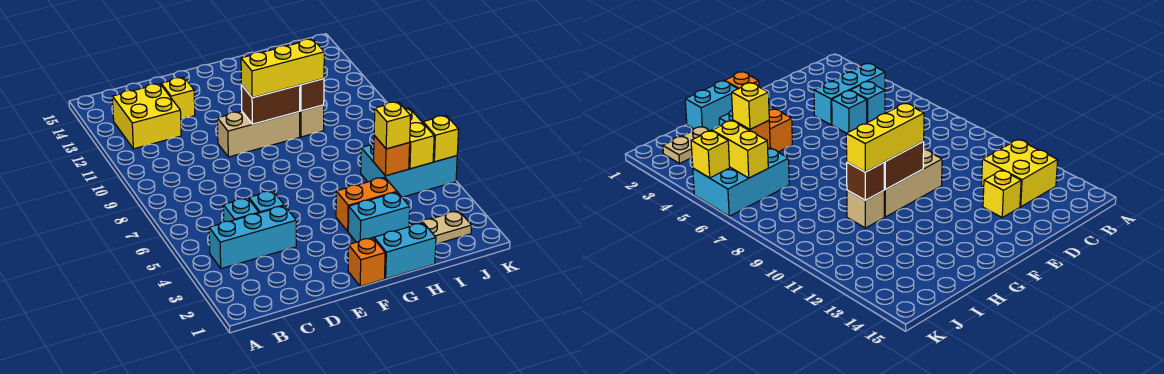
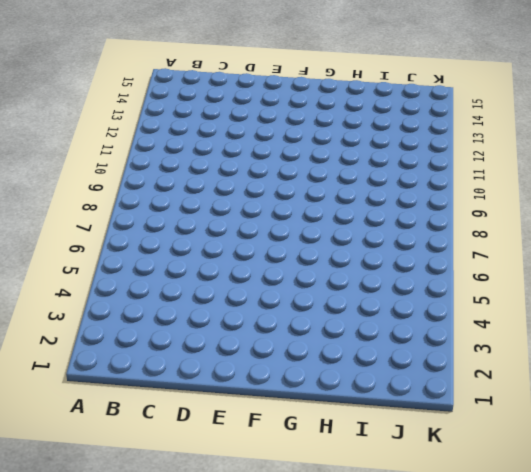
none -> cyan 1x3 brick [209,206,296,269]
none -> yellow 2x2 brick [112,84,181,149]
none -> cyan 1x1 brick [223,198,259,222]

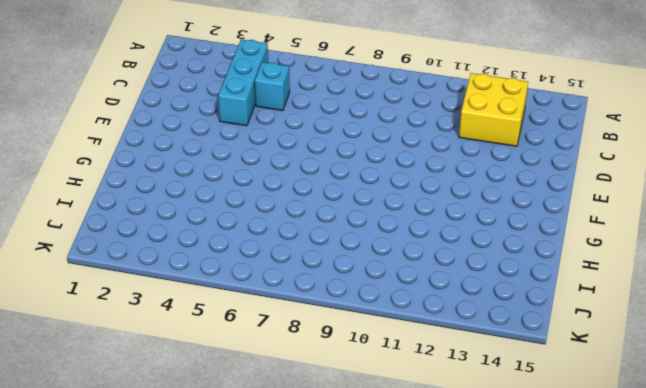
none -> cyan 1x1 brick [249,191,284,213]
none -> yellow 1x1 brick [161,77,195,119]
none -> tan 1x3 brick [217,111,300,157]

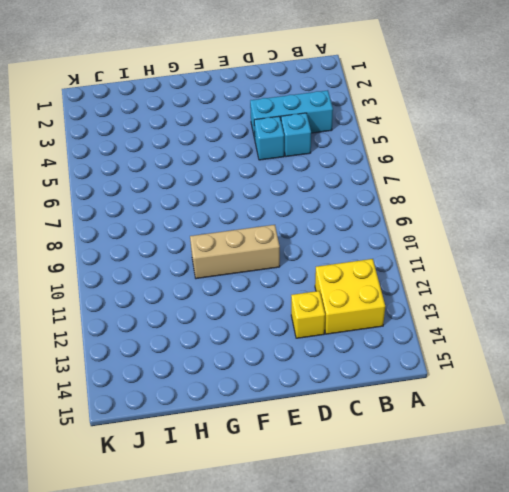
none -> orange 1x1 brick [348,238,385,286]
none -> cyan 1x2 brick [374,223,436,279]
none -> cyan 1x2 brick [348,192,410,242]

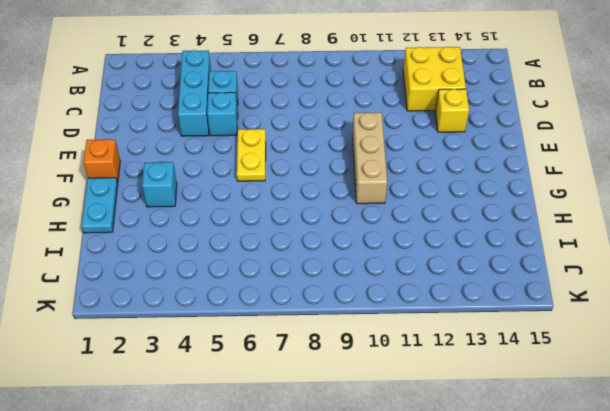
yellow 1x2 plate [237,129,266,181] -> none
cyan 1x2 plate [82,178,118,233] -> cyan 1x2 brick [374,223,436,279]
cyan 1x1 brick [142,162,177,207] -> cyan 1x2 brick [348,192,410,242]
none -> orange 1x2 brick [336,177,397,231]
none -> tan 1x1 brick [299,105,324,137]
none -> tan 1x2 plate [412,211,472,244]

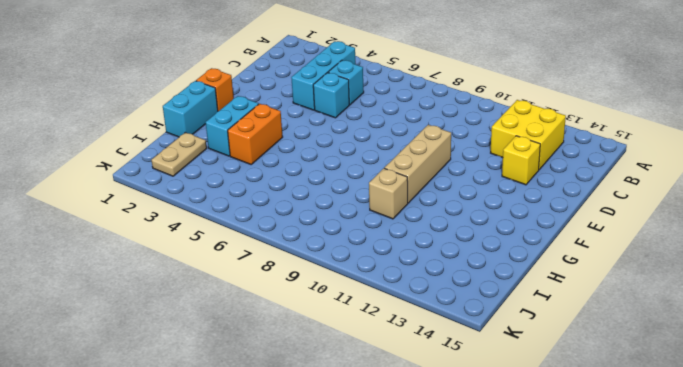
none -> cyan 2x3 brick [361,143,457,197]
none -> brown 1x2 brick [241,85,300,124]
none -> brown 1x1 brick [300,79,324,111]

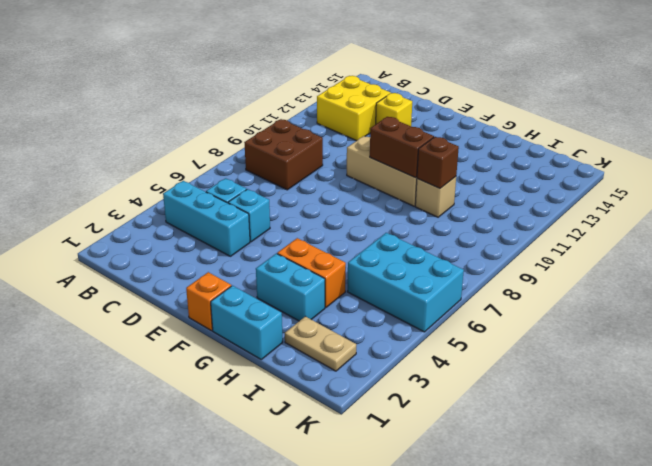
brown 2x2 brick [244,119,323,190] -> none
none -> orange 1x1 brick [374,136,410,176]
none -> yellow 1x2 brick [405,108,434,169]
none -> yellow 1x1 brick [423,115,459,162]

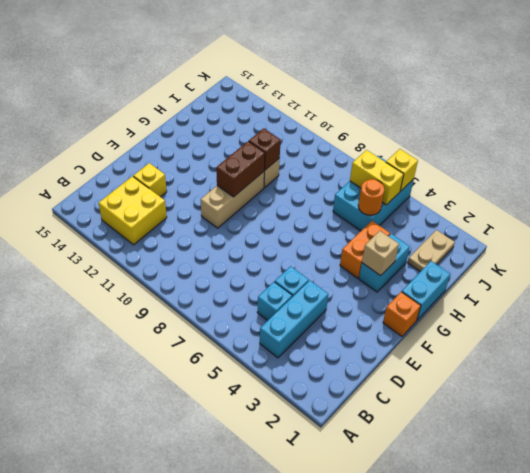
tan 1x1 brick [362,231,399,276] -> none
orange 1x1 round brick [358,179,384,215] -> orange 1x1 brick [374,136,410,176]
none -> yellow 1x3 brick [241,39,324,98]
none -> yellow 1x1 brick [374,102,411,149]

